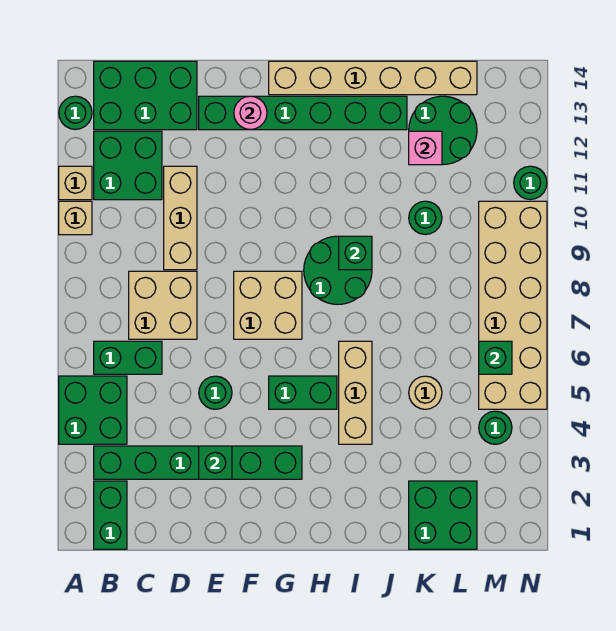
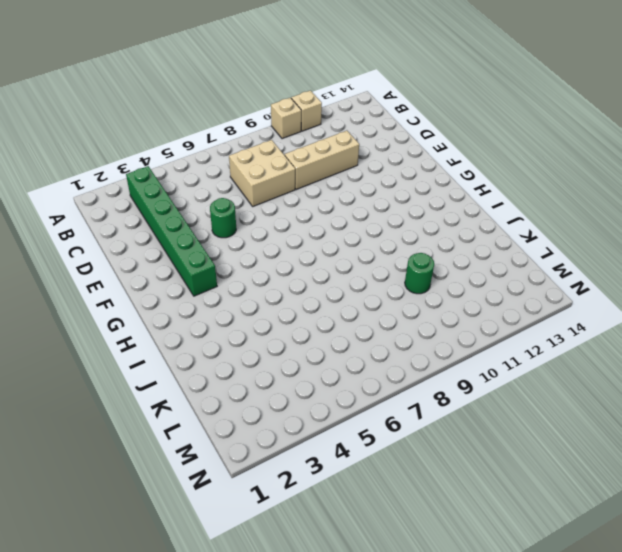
none -> green 2x2 brick [59,376,127,444]
none -> green 1x1 round brick [59,96,92,130]
none -> green 1x2 brick [94,481,127,549]
none -> green 1x2 brick [94,341,162,374]

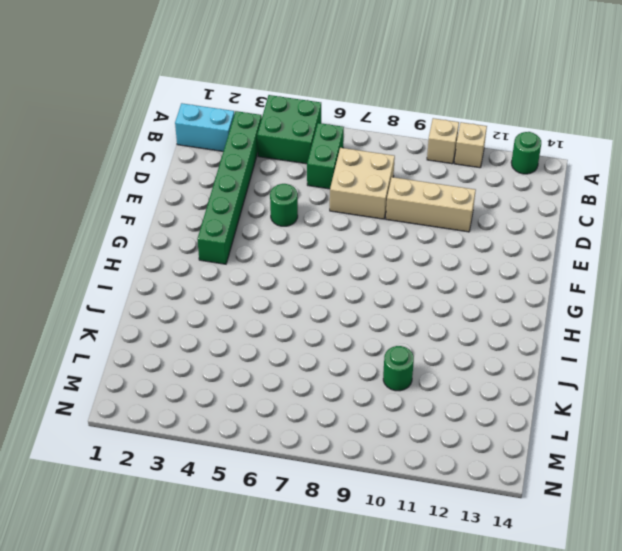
cyan 1x2 brick [175,103,234,151] -> green 1x2 brick [94,481,127,549]
none -> green 2x2 brick [94,131,162,200]
none -> green 2x3 brick [94,61,197,130]
none -> green 1x6 brick [199,96,407,130]
none -> tan 2x2 brick [234,271,302,339]

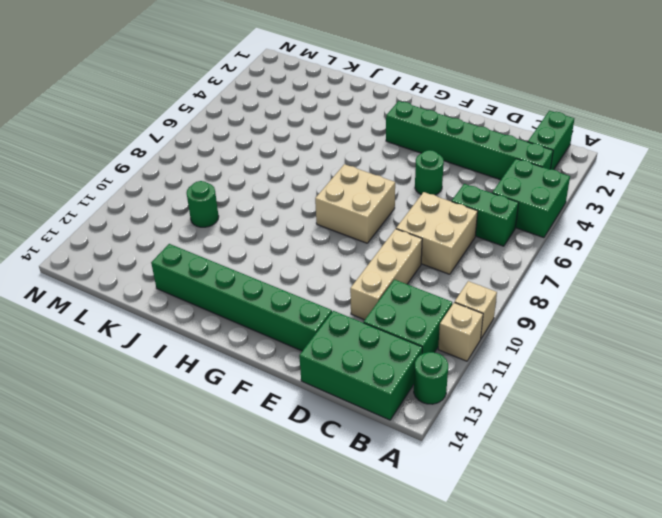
none -> green 1x2 brick [269,376,337,409]
none -> tan 1x6 brick [269,61,477,95]
none -> green 2x2 round brick [304,236,372,304]
none -> tan 1x3 brick [339,341,372,444]

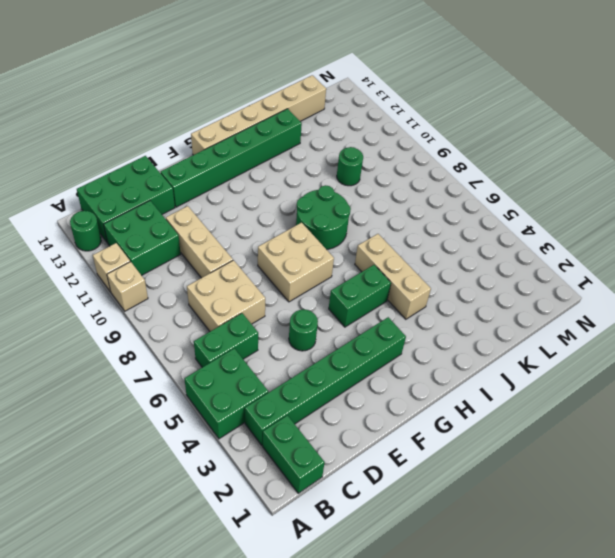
none -> green 2x2 brick [409,481,477,549]
none -> tan 1x1 round brick [409,376,442,409]
none -> green 2x2 round brick [409,96,477,165]
none -> green 1x1 round brick [479,411,512,444]

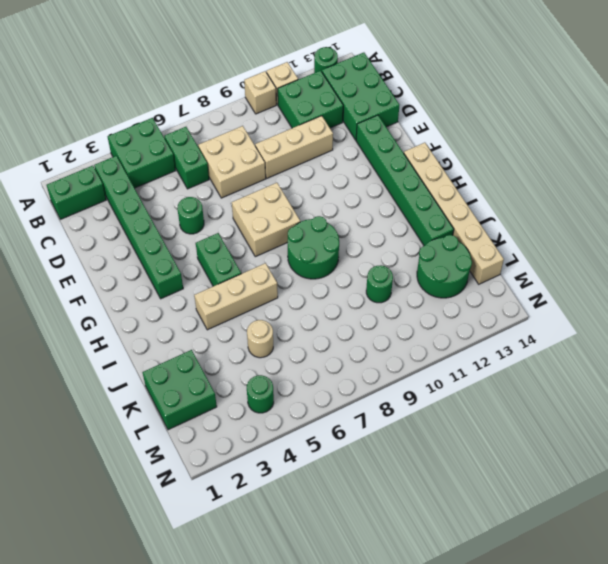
none -> tan 2x6 brick [479,201,547,409]
none -> green 1x1 round brick [514,166,547,200]
none -> green 1x1 brick [199,446,232,479]
none -> pink 1x1 round brick [234,96,267,130]

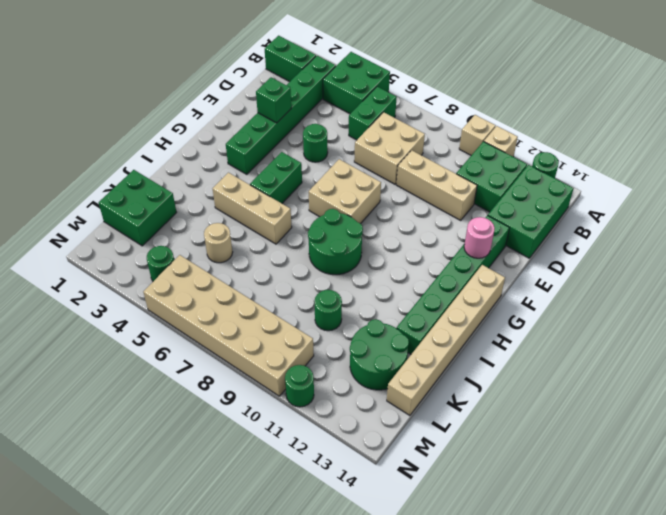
none -> green 1x1 brick [339,236,372,270]
none -> pink 1x1 brick [409,131,442,165]
none -> green 1x1 brick [479,341,512,374]

